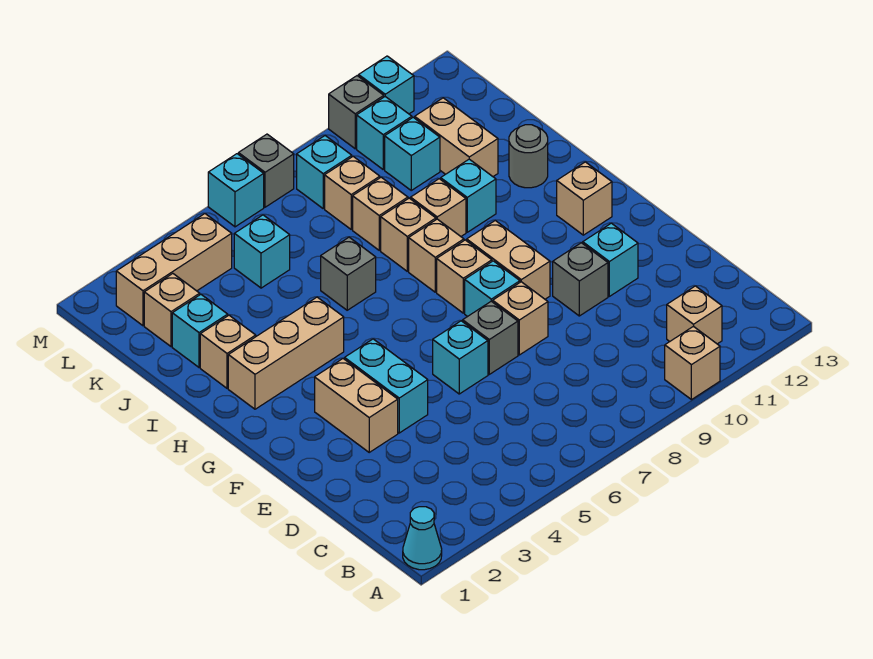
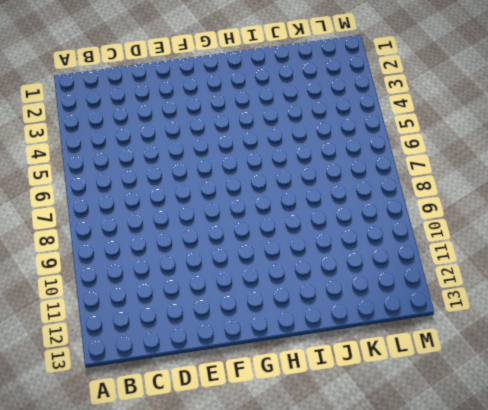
none -> cyan 1x1 cone [403,507,442,570]
none -> tan 1x1 brick [665,326,720,400]
none -> tan 1x1 brick [667,286,722,344]
none -> tan 1x2 brick [315,359,398,452]

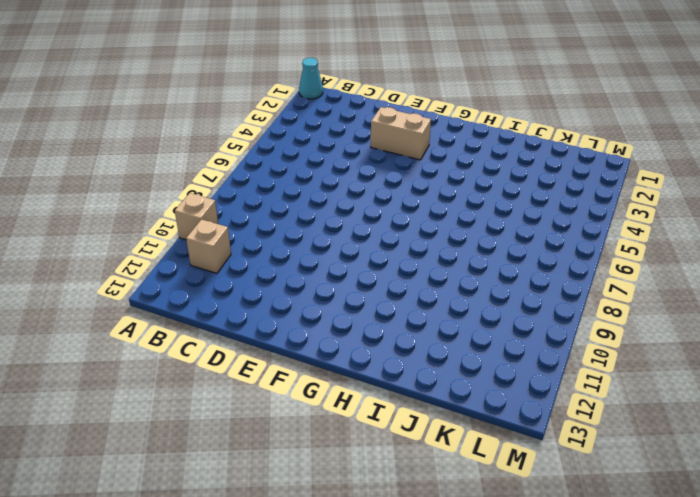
none -> cyan 1x2 brick [345,339,428,433]
none -> cyan 1x1 brick [433,321,488,394]
none -> grey 1x1 brick [463,301,518,374]
none -> tan 1x1 brick [493,282,548,355]

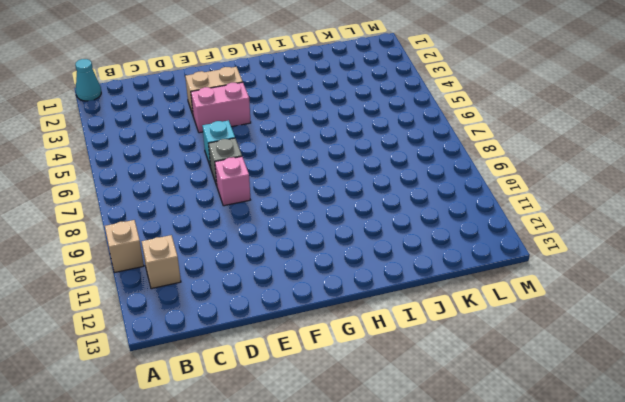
pink 1x2 brick [191,82,251,133] -> cyan 1x2 brick [345,339,428,433]
pink 1x1 brick [215,156,250,206] -> tan 1x1 brick [493,282,548,355]
none -> grey 1x1 brick [553,243,608,316]
none -> cyan 1x1 brick [583,223,638,296]
none -> cyan 1x1 brick [465,261,520,317]
none -> tan 1x2 brick [467,221,550,299]

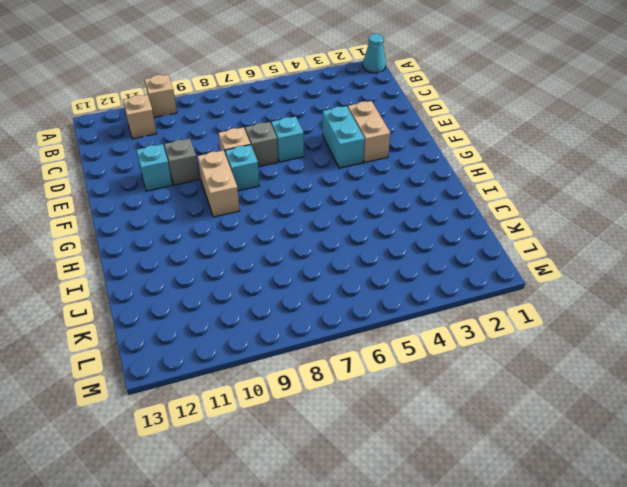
none -> tan 1x1 brick [437,240,492,313]
none -> tan 1x1 brick [557,162,612,235]
none -> tan 1x3 brick [228,297,344,409]
none -> tan 1x1 brick [409,219,464,292]

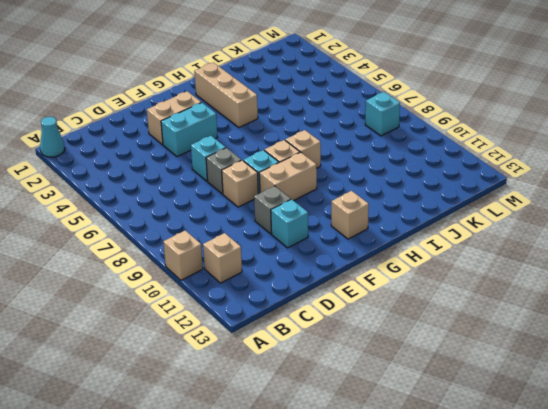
none -> tan 1x1 brick [200,315,256,388]
none -> grey 1x1 brick [321,237,376,310]
none -> tan 1x1 brick [381,198,436,271]
none -> tan 1x1 brick [411,179,466,236]

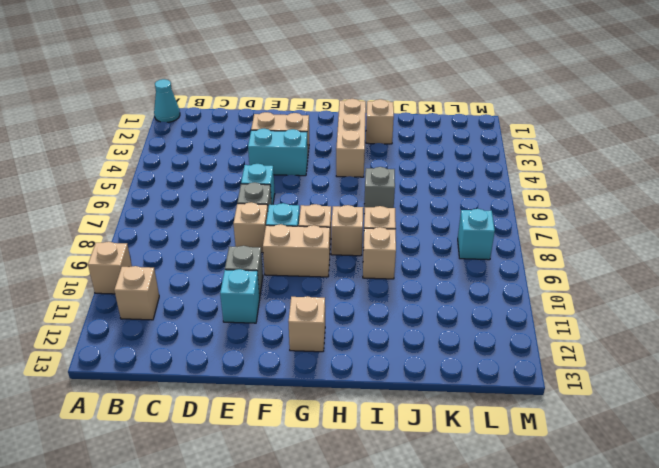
none -> cyan 1x1 brick [441,159,496,232]
none -> grey 1x1 round brick [509,125,548,188]
none -> cyan 1x1 brick [172,295,228,367]
none -> tan 1x1 brick [353,177,408,250]

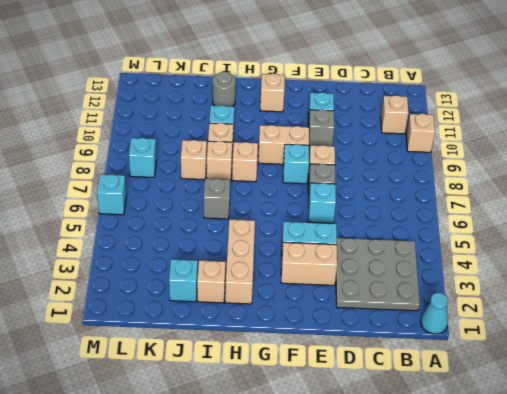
grey 3x3 plate [336,238,420,311] -> none
none -> tan 1x1 brick [437,240,492,313]
none -> tan 1x2 brick [415,98,498,176]
none -> tan 1x1 brick [144,274,200,347]
none -> cyan 1x1 brick [234,215,290,288]

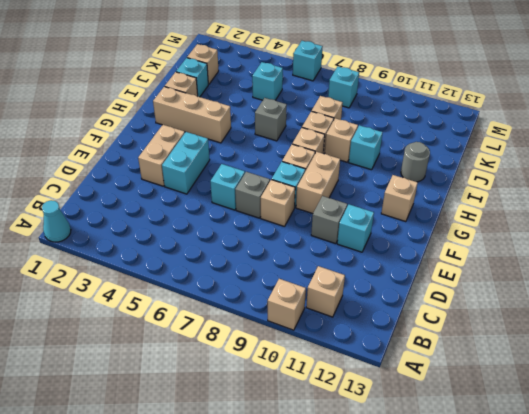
none -> tan 1x2 brick [415,98,498,176]
none -> tan 1x1 brick [325,157,380,229]
none -> cyan 1x1 brick [385,117,440,190]
none -> tan 1x3 brick [116,214,232,326]

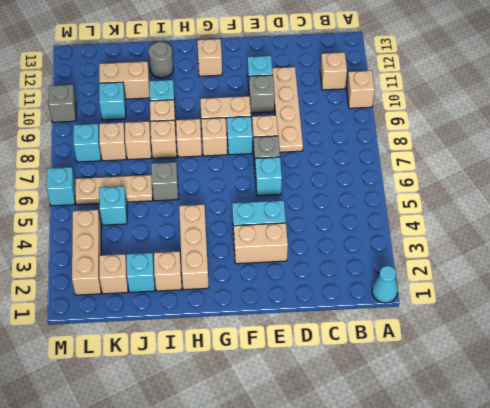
tan 1x4 plate [272,67,303,152] -> none
tan 1x3 plate [75,175,153,205] -> none
none -> cyan 1x1 brick [357,97,412,169]
none -> grey 1x1 brick [238,134,294,207]
none -> cyan 1x1 brick [359,56,414,114]

